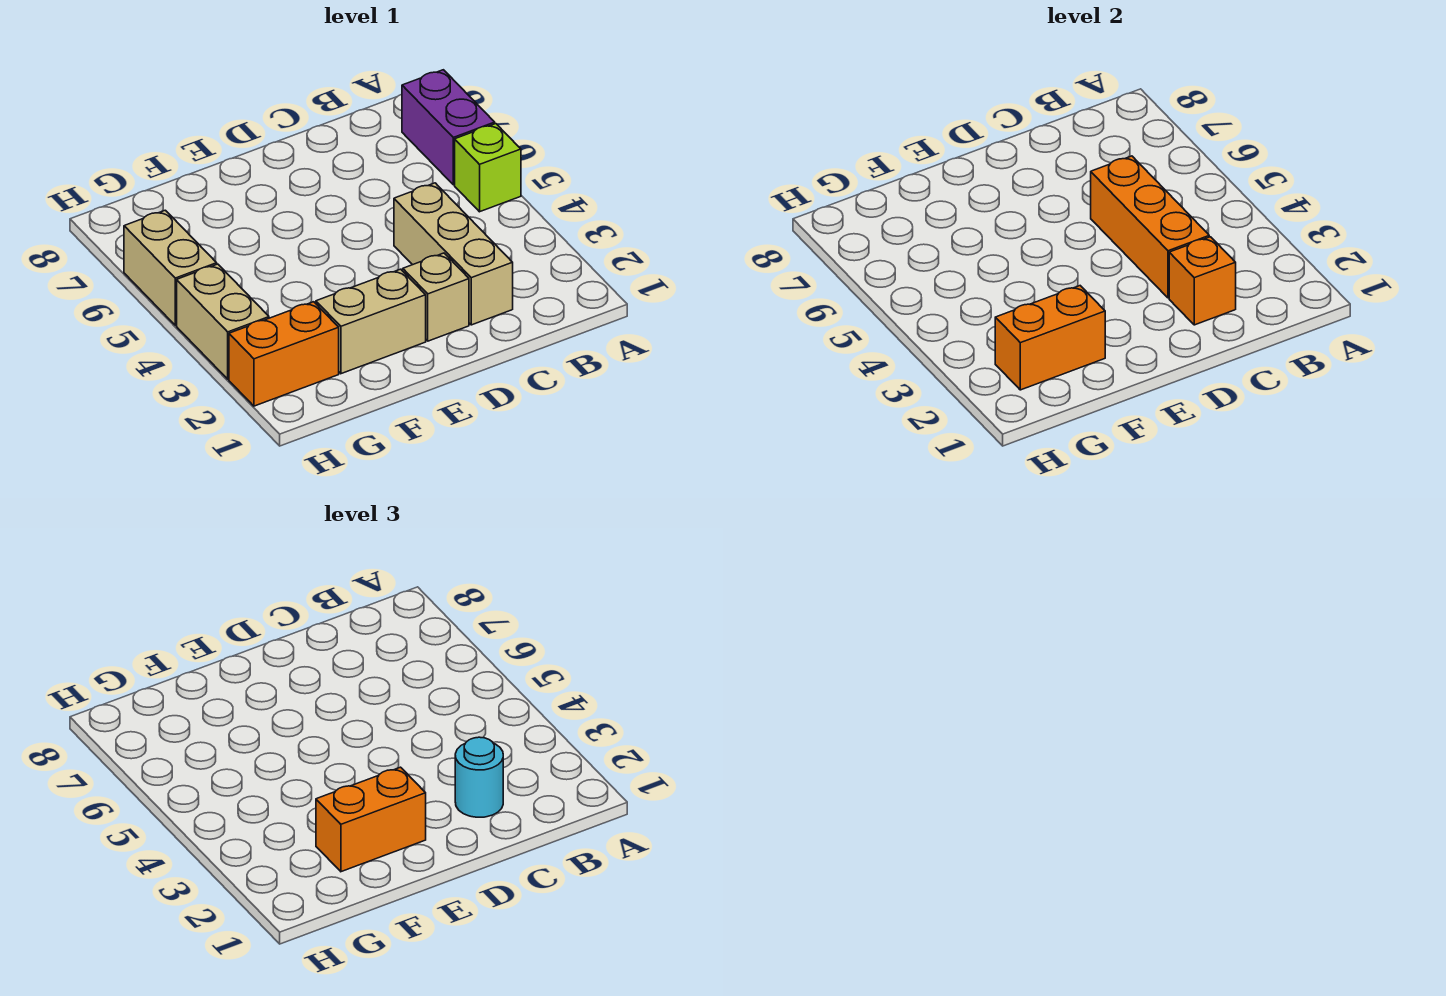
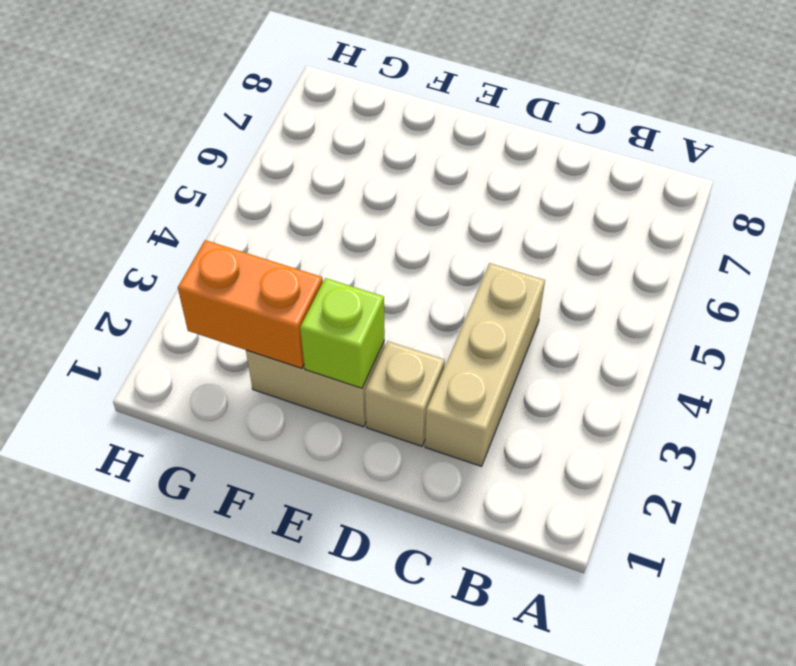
lime 1x1 brick [300,278,385,388] -> lime 1x1 brick moved to [455,124,521,212]
none -> purple 1x2 brick [402,70,495,185]
none -> orange 1x2 brick [229,302,339,406]
none -> tan 1x2 brick [177,264,269,379]

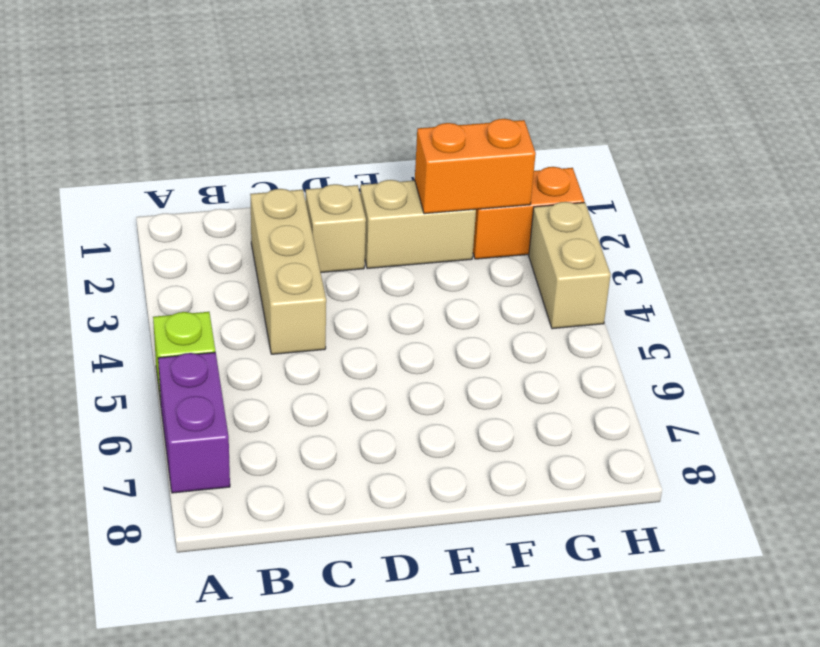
none -> tan 1x2 brick [124,210,217,325]
none -> orange 1x1 brick [1169,237,1236,325]
none -> orange 1x3 brick [1091,156,1209,298]

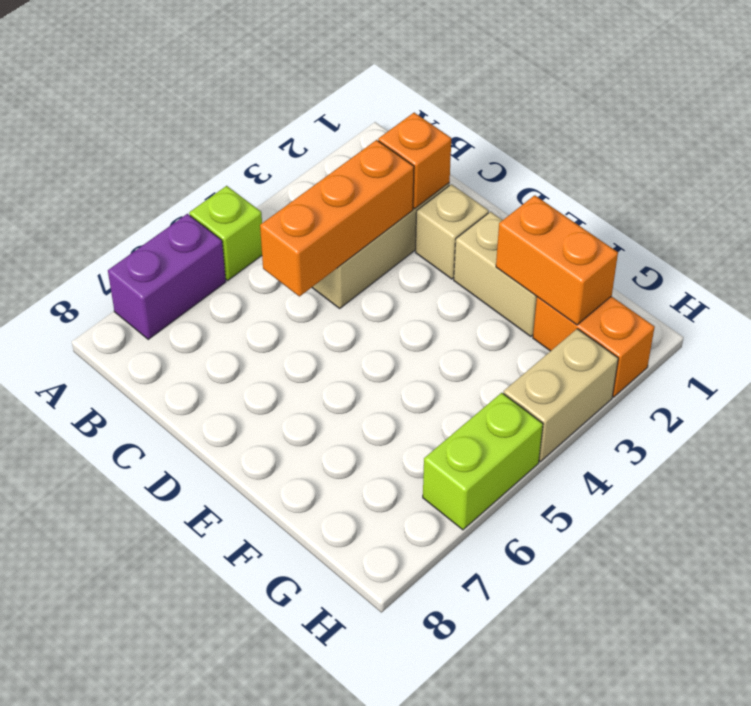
lime 1x2 brick [423,393,543,530] -> tan 1x2 brick [124,210,217,325]
none -> cyan 1x1 round brick [455,737,503,817]
none -> orange 1x2 brick [316,767,426,872]

